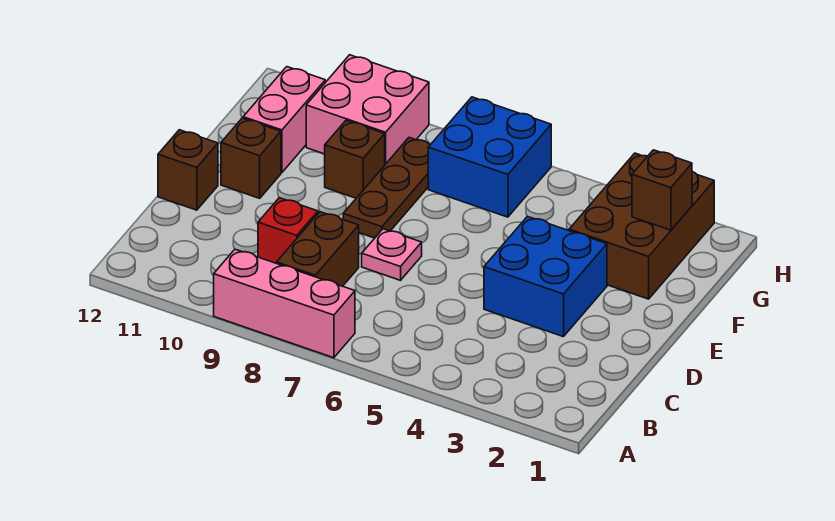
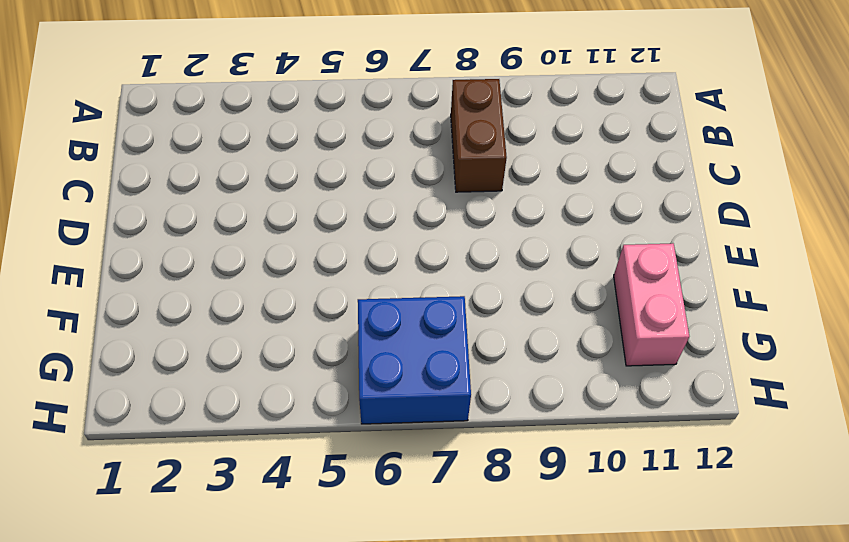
none -> pink 1x3 brick [214,249,355,358]
none -> red 1x1 brick [258,198,318,263]
none -> blue 2x2 brick [484,216,607,337]

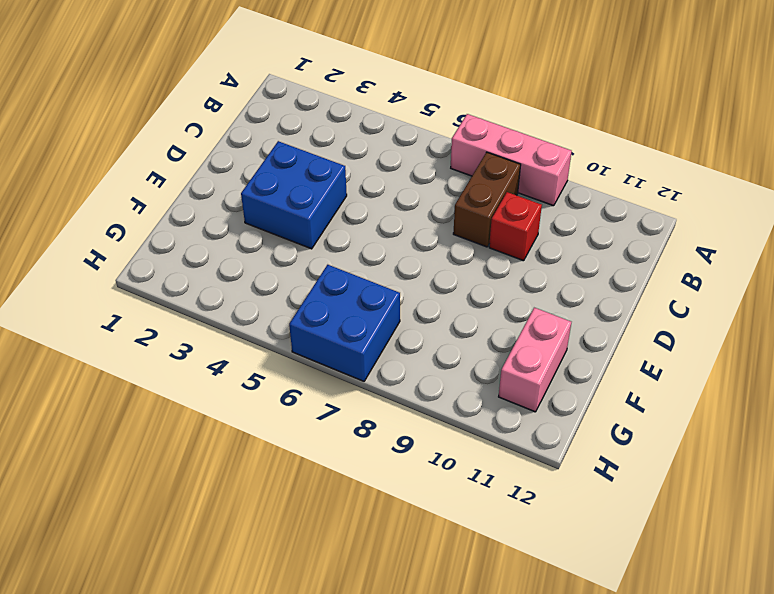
none -> pink 1x1 plate [362,229,422,280]
none -> brown 1x1 brick [158,130,218,210]
none -> brown 1x3 plate [343,138,430,238]

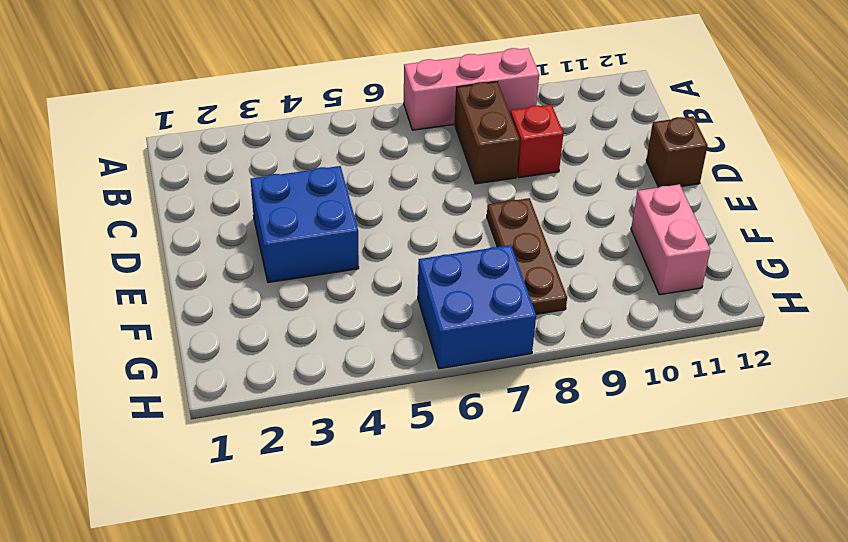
none -> pink 1x1 plate [362,229,422,280]
none -> brown 1x1 brick [221,118,281,198]
none -> brown 2x3 brick [569,153,714,299]

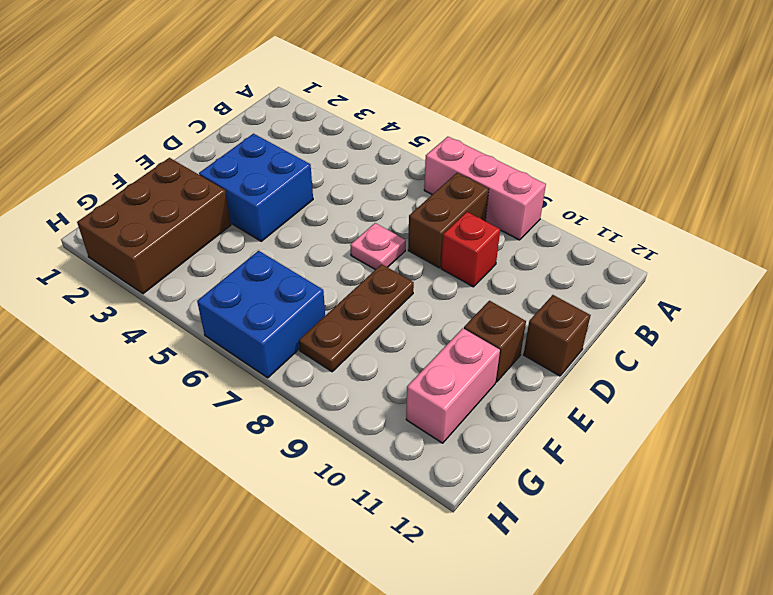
none -> brown 1x1 brick [325,121,385,198]
none -> pink 2x2 brick [306,55,429,164]
none -> brown 1x1 brick [632,150,692,230]

